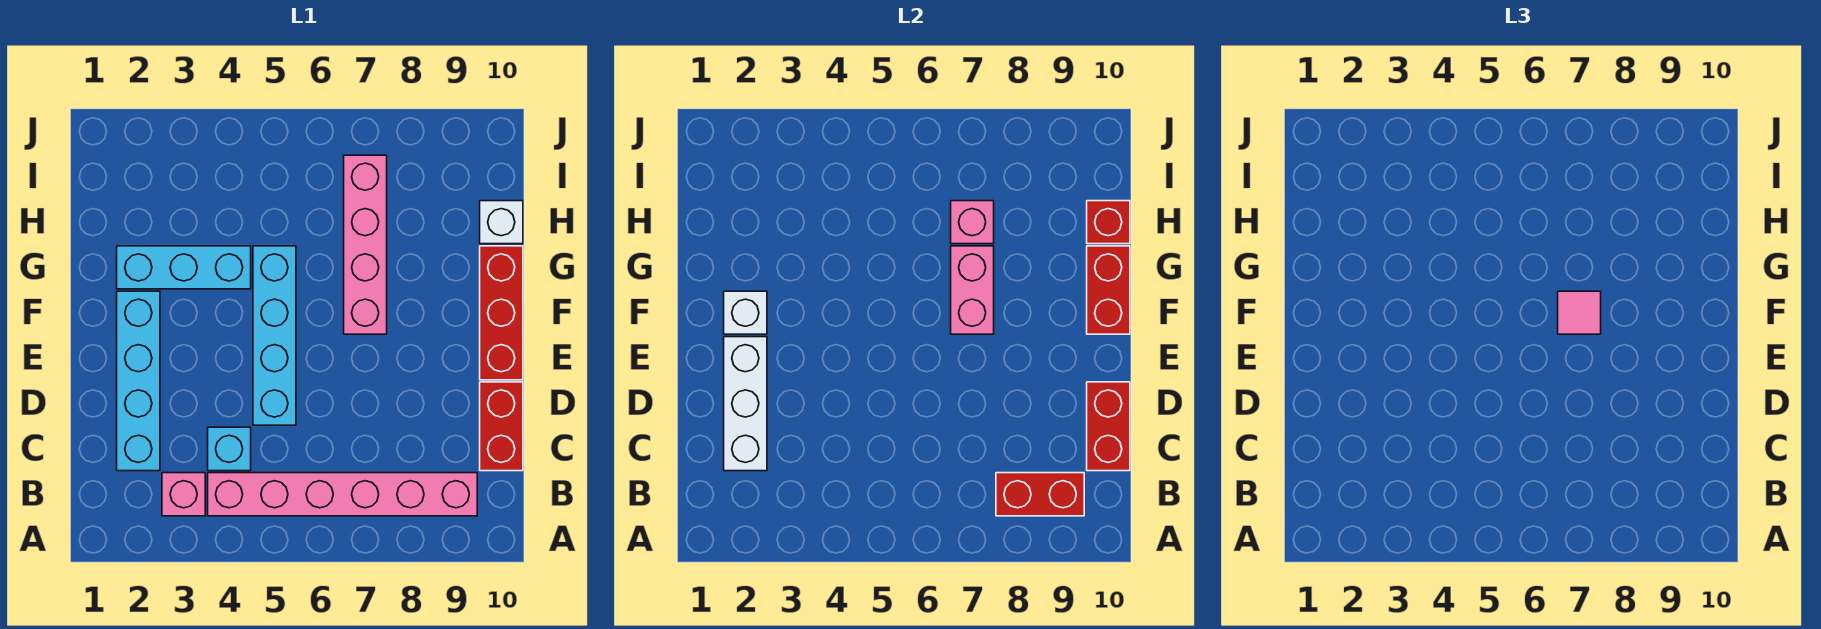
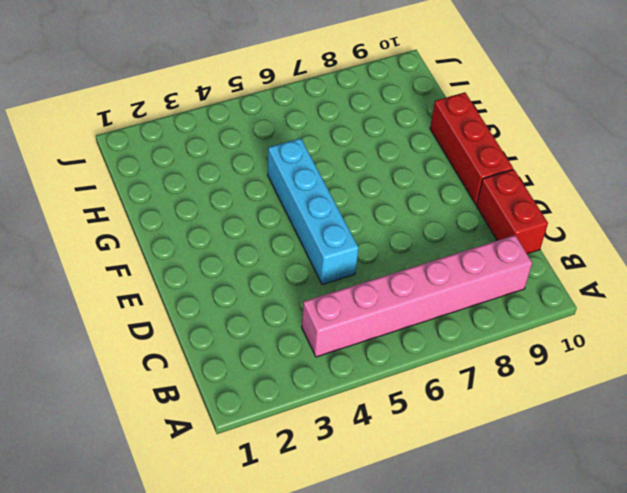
none -> pink 1x1 brick [162,473,205,516]
none -> cyan 1x4 brick [117,291,160,471]
none -> cyan 1x1 brick [208,427,251,471]

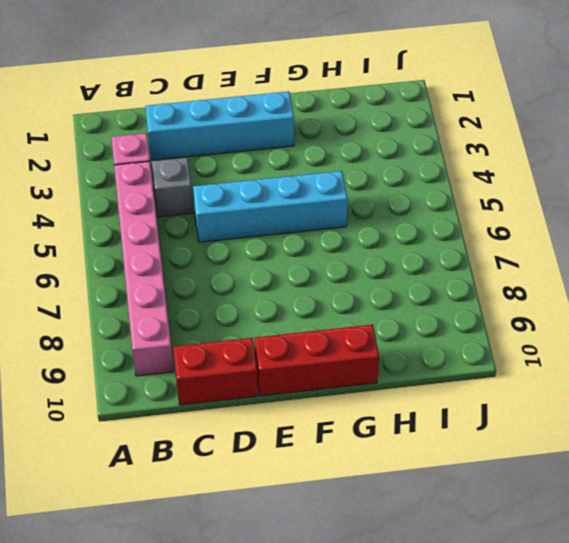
grey 1x1 brick [152,158,193,217] -> cyan 1x1 brick [208,427,251,471]
none -> pink 1x4 brick [344,155,387,334]
none -> cyan 1x3 brick [117,246,251,289]
none -> white 1x1 brick [480,201,523,244]

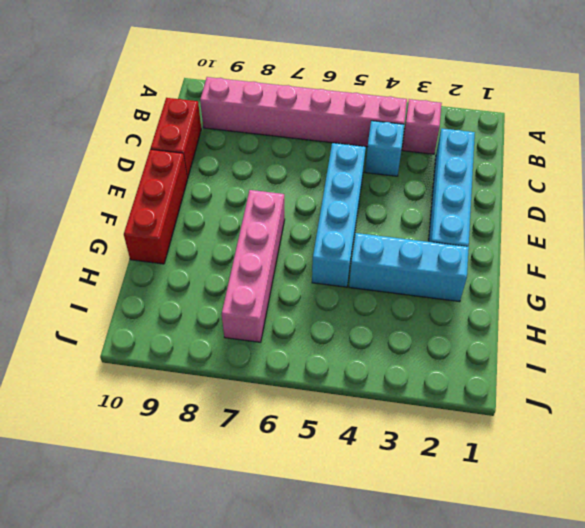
none -> white 1x1 brick [480,201,523,244]
none -> red 1x2 brick [996,473,1084,516]
none -> white 1x3 brick [724,337,767,471]

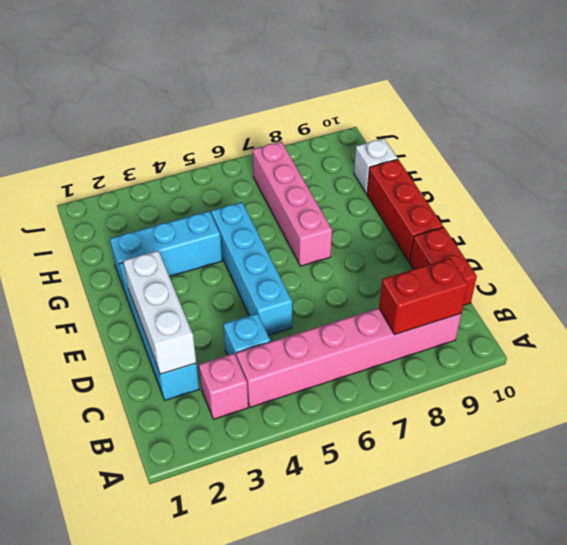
none -> red 1x2 brick [1087,382,1130,471]
none -> white 1x1 brick [724,291,767,334]
none -> pink 1x2 brick [951,246,994,334]

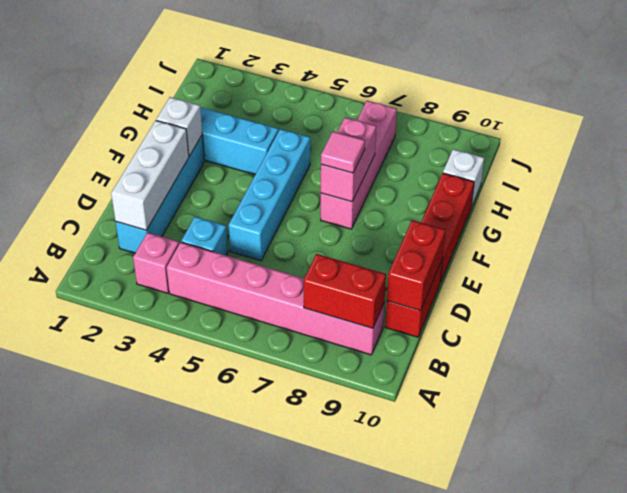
none -> red 1x2 brick [1087,246,1130,334]
none -> pink 1x1 brick [951,201,994,244]
none -> red 1x1 brick [1087,201,1130,244]

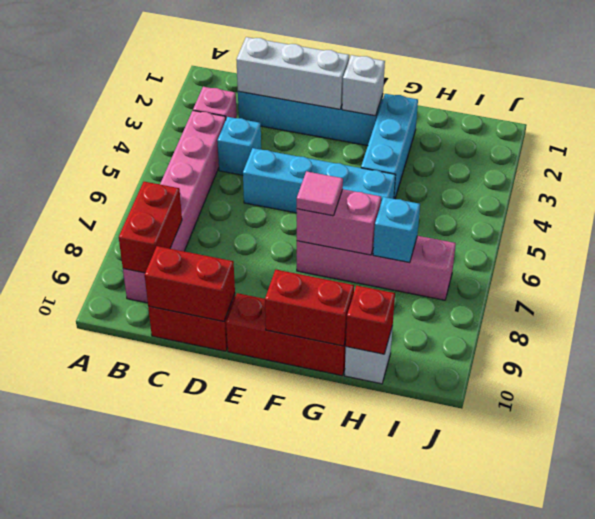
cyan 1x1 brick [373,197,420,263] -> pink 1x1 brick [951,201,994,244]

